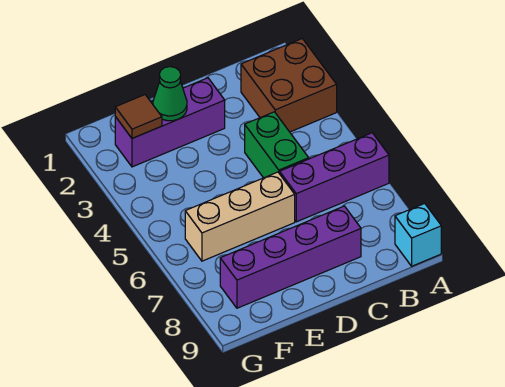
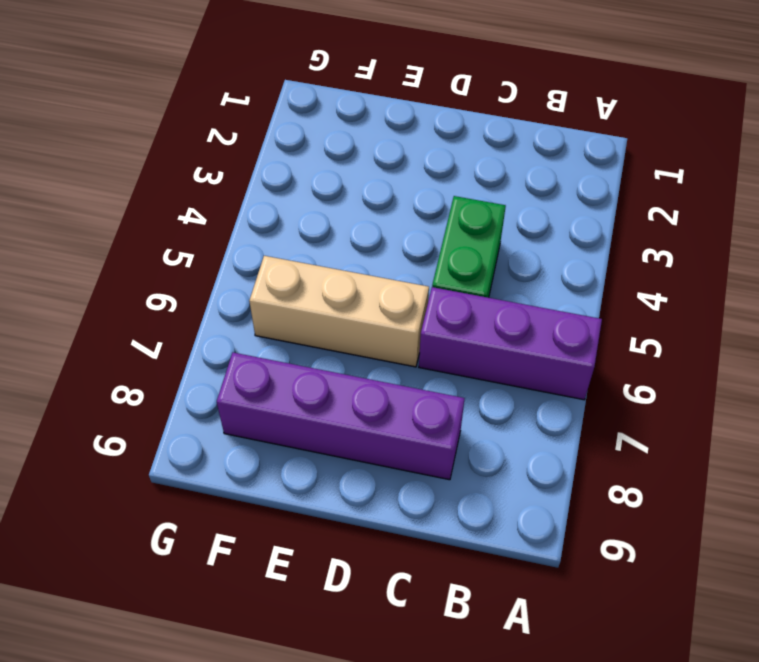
none -> brown 2x2 brick [241,39,337,132]
none -> cyan 1x1 brick [395,203,441,266]

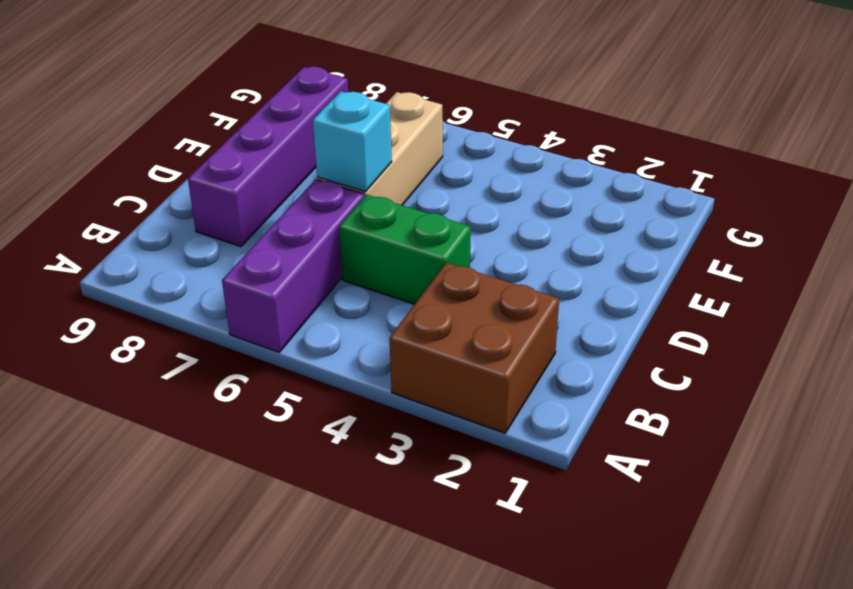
cyan 1x1 brick [313,91,392,192] -> cyan 1x1 brick moved to [395,203,441,266]
none -> purple 1x3 brick [115,78,225,167]
none -> green 1x1 cone [153,67,187,121]

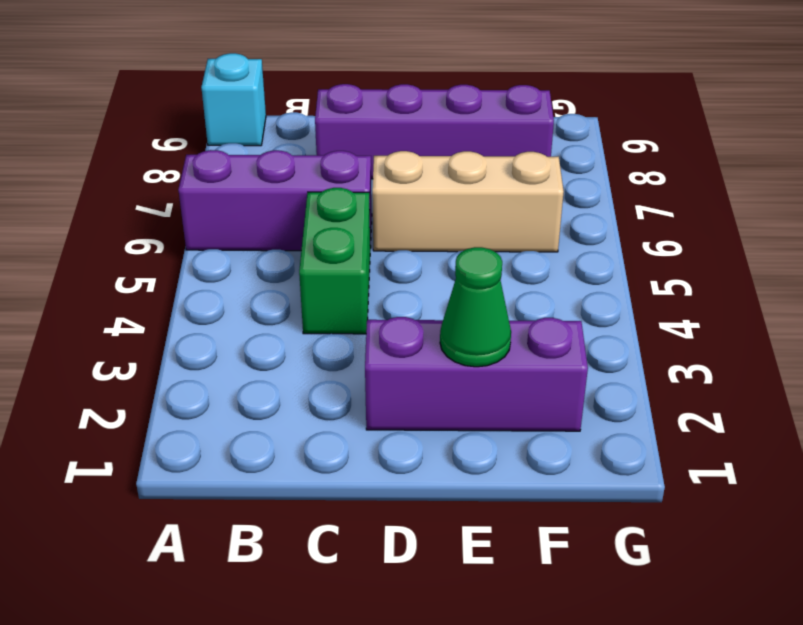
none -> brown 2x2 brick [241,39,337,132]
none -> brown 1x1 tile [115,95,162,138]

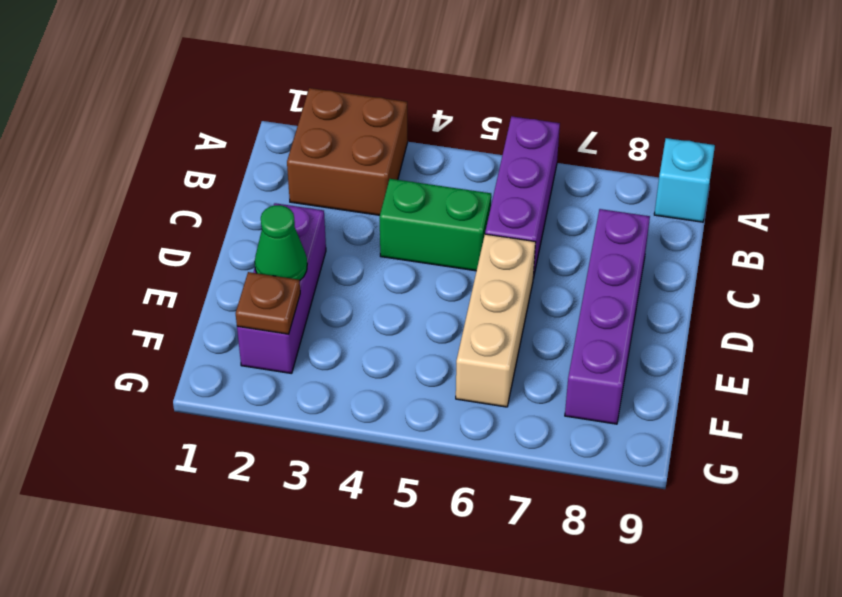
brown 1x1 plate [236,272,300,334] -> brown 1x1 tile [115,95,162,138]

